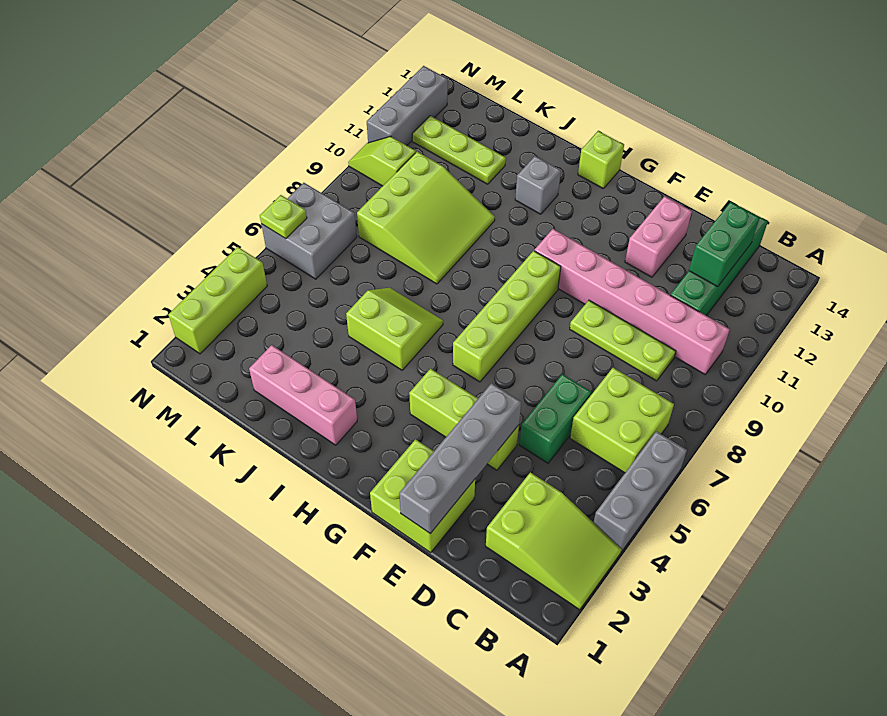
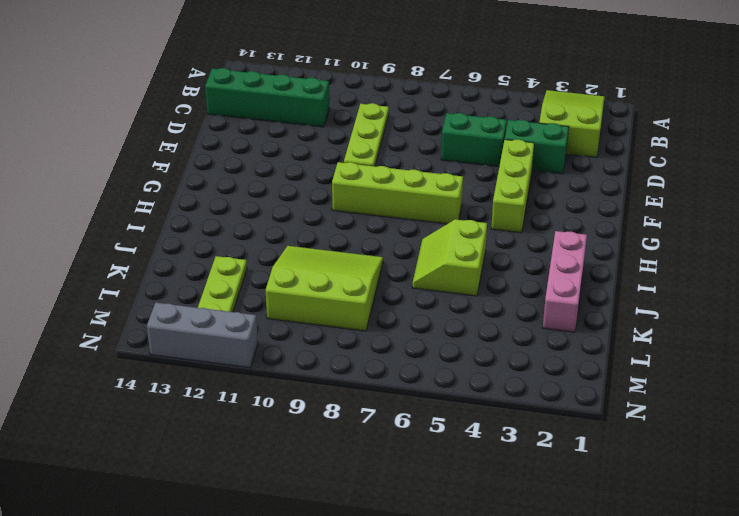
green 1x2 brick [505,120,569,174] -> green 1x2 brick moved to [689,202,760,287]
none -> grey 1x3 brick [593,431,687,551]
none -> lime 2x2 brick [570,368,674,473]
none -> pink 1x6 brick [534,229,730,374]

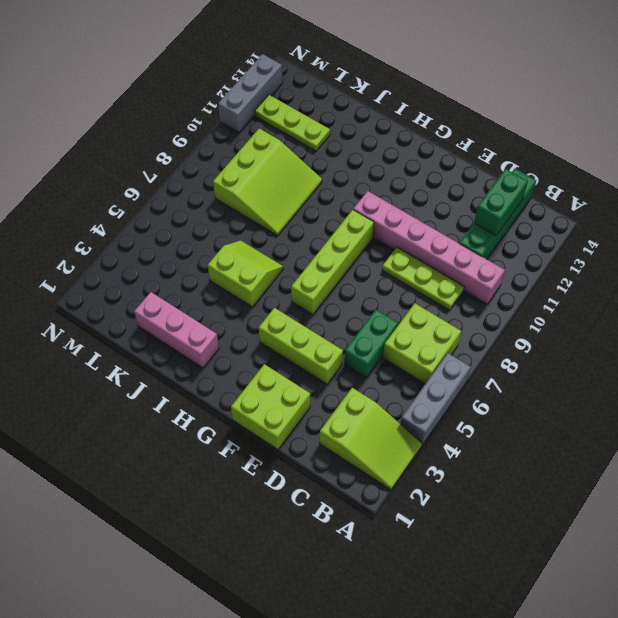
none -> pink 1x2 brick [625,196,692,277]
none -> lime 1x1 brick [578,131,624,189]
none -> grey 1x1 brick [515,156,561,214]

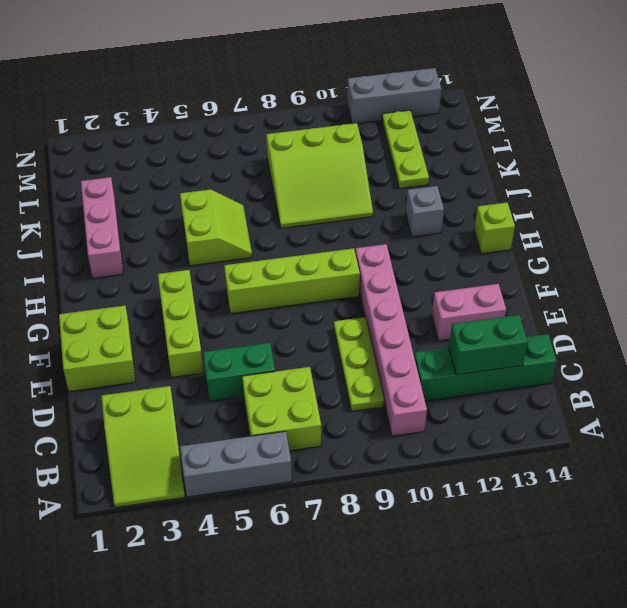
none -> grey 2x2 brick [261,183,357,279]
none -> lime 1x2 slope [348,136,416,186]
none -> lime 1x3 brick [168,247,267,354]

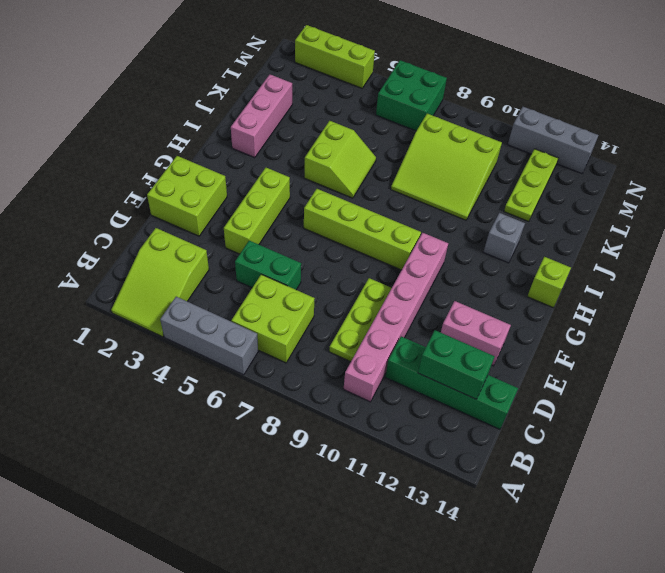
green 2x2 brick [376,60,447,131] -> grey 2x2 brick [261,183,357,279]
none -> lime 1x2 slope [348,136,416,186]
none -> grey 1x4 brick [399,383,521,534]
none -> lime 1x1 plate [260,195,307,239]

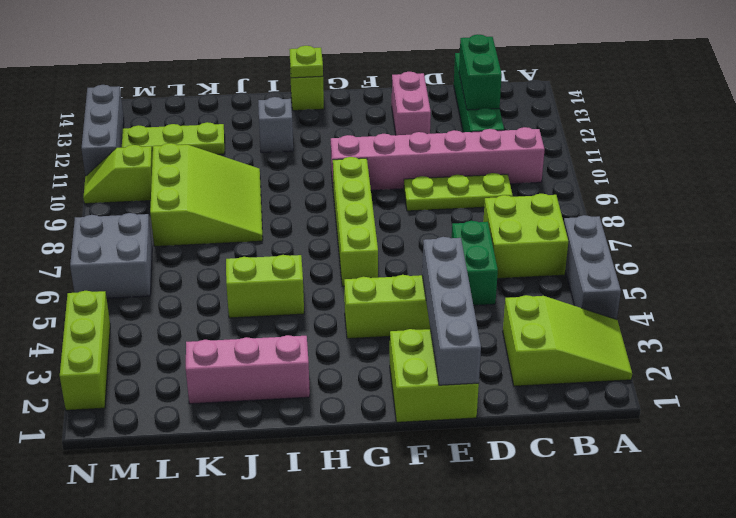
lime 1x1 plate [289,46,323,78] -> lime 1x1 plate moved to [260,195,307,239]

